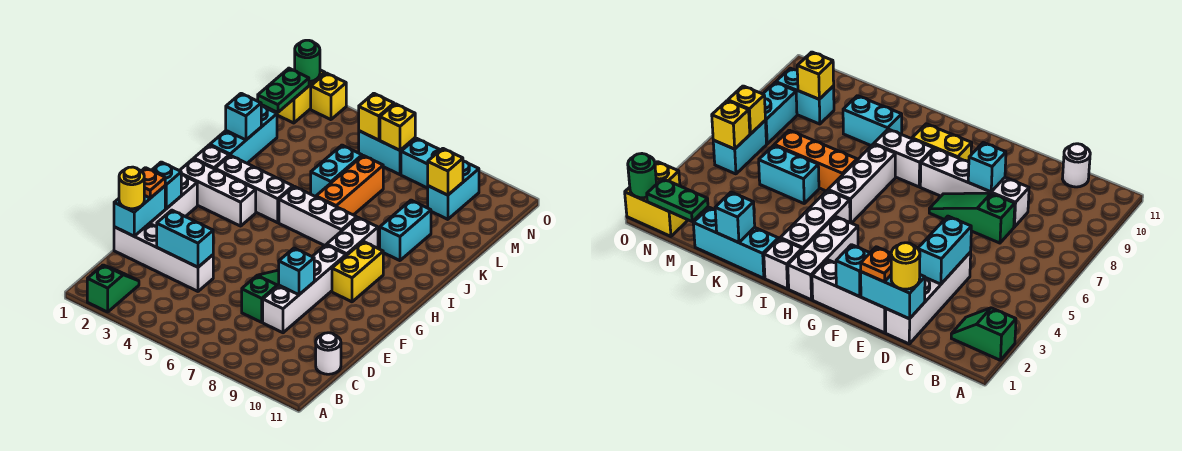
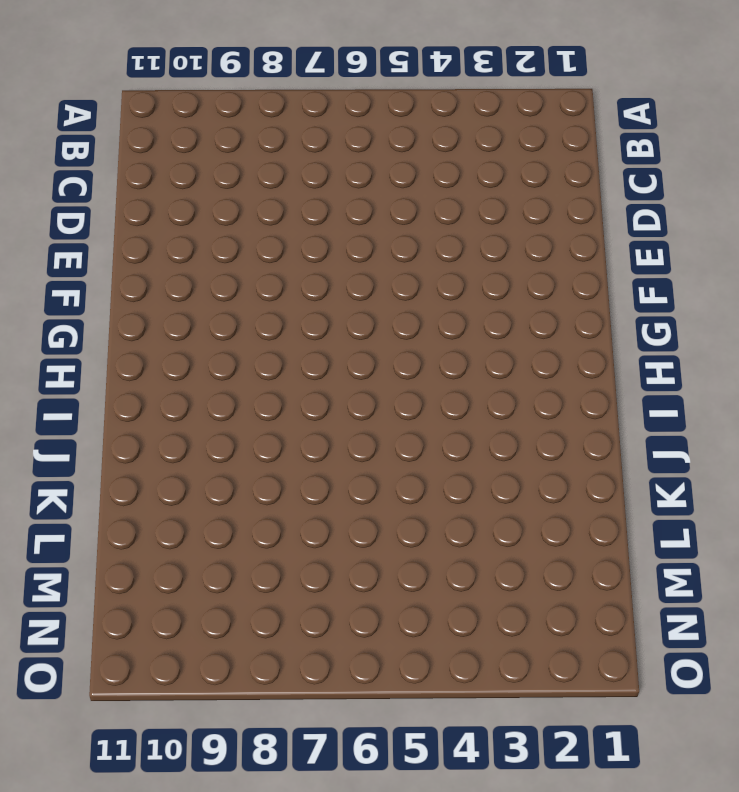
none -> green 1x2 slope [87,265,139,312]
none -> white 1x1 round brick [316,333,341,374]
none -> white 1x4 brick [114,224,213,291]
none -> green 1x3 slope [242,270,279,322]

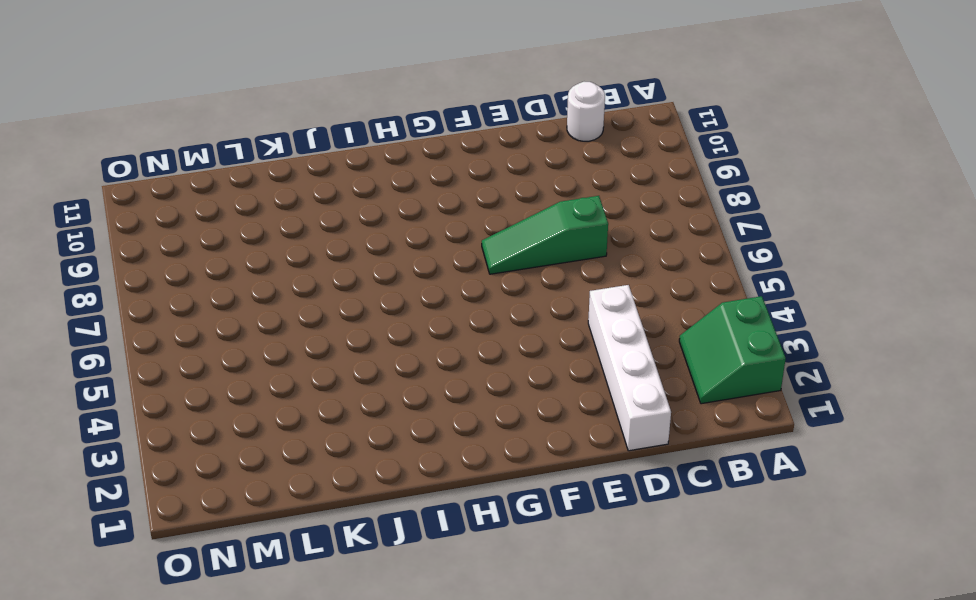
green 2x2 slope [679,296,786,404] -> green 1x2 slope [87,265,139,312]
none -> white 1x4 brick [263,245,346,333]
none -> white 1x3 brick [149,175,197,227]
none -> yellow 1x2 brick [332,241,383,302]
none -> white 1x3 brick [179,159,256,226]

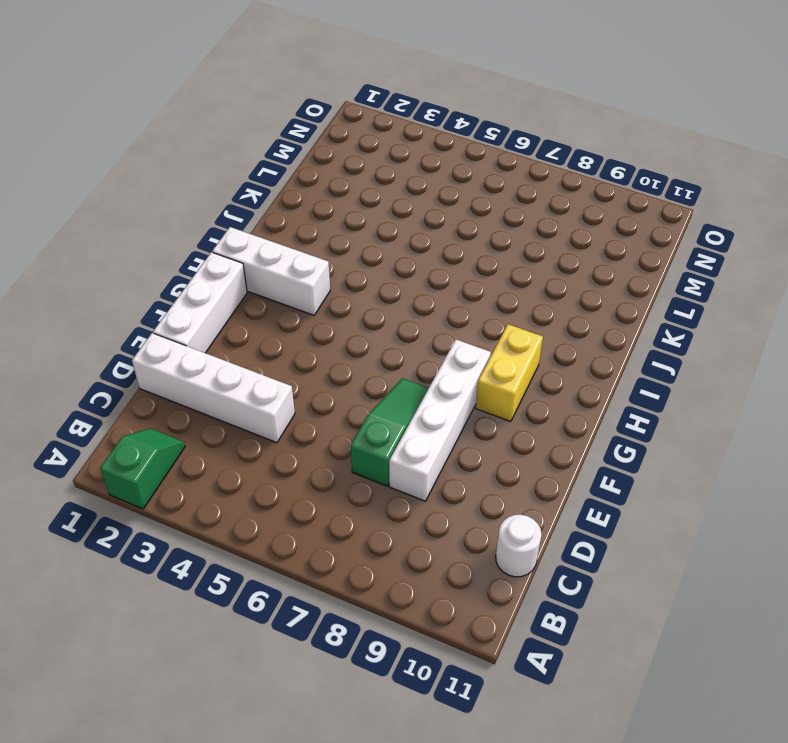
none -> white 1x2 brick [327,217,378,256]
none -> white 1x1 brick [194,145,229,169]
none -> white 1x3 brick [215,155,293,223]
none -> white 1x3 brick [279,186,357,246]

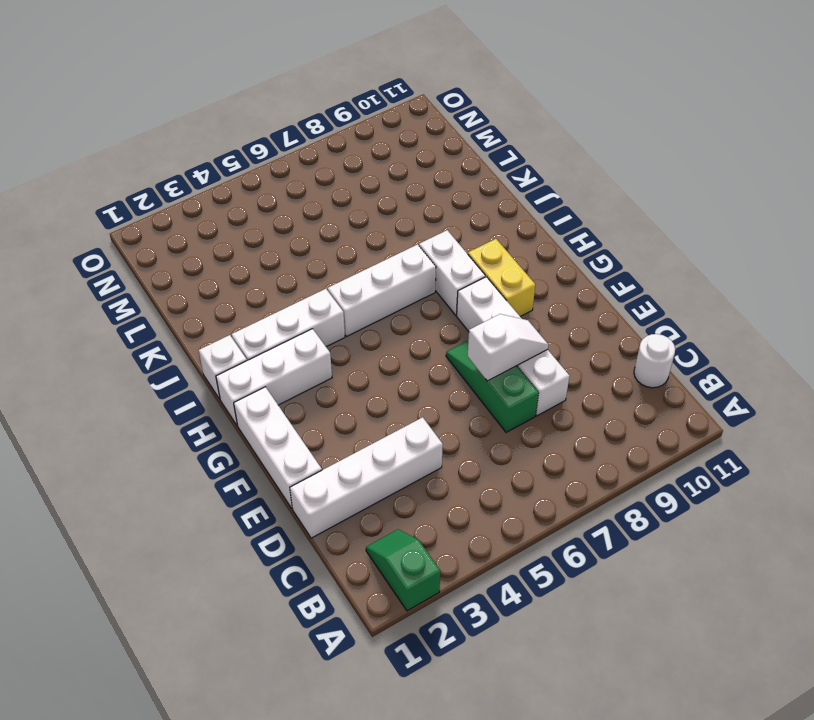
white 1x2 slope [468,314,548,381] -> cyan 1x1 brick [279,248,314,295]
none -> cyan 1x3 brick [210,106,277,163]
none -> orange 1x3 brick [316,156,383,215]
none -> cyan 1x2 brick [380,200,431,261]
none -> cyan 1x2 brick [311,145,362,197]

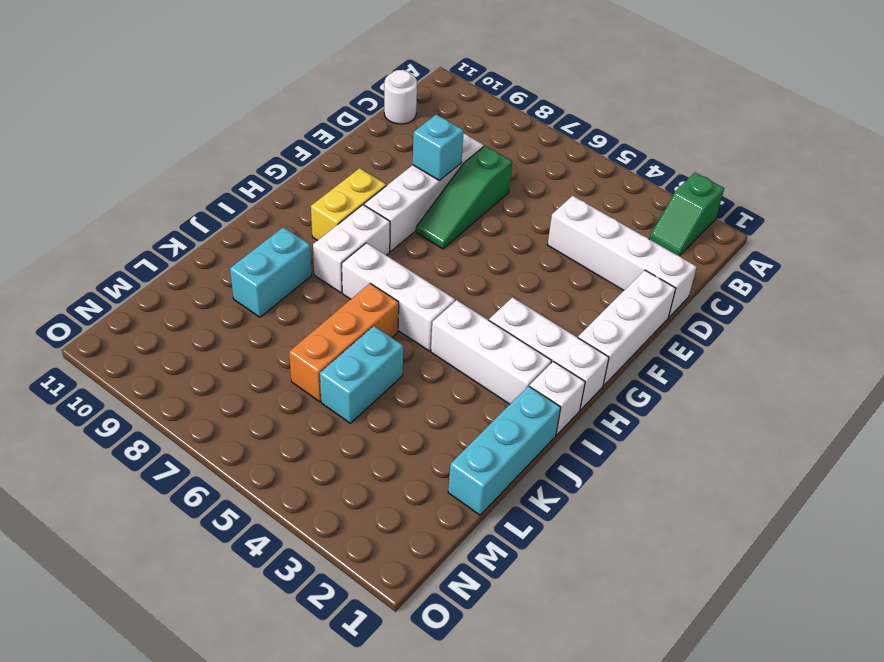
none -> cyan 1x2 brick [428,161,479,219]
none -> yellow 1x2 brick [274,70,325,123]
none -> cyan 1x2 brick [359,131,415,175]
none -> cyan 1x2 brick [401,138,440,188]

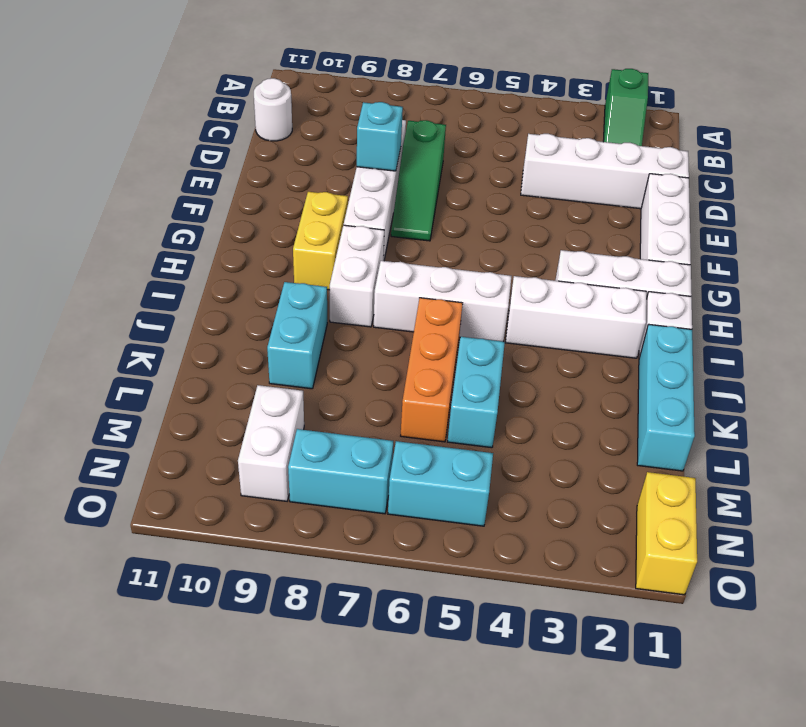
white 1x2 brick [238,385,304,501] -> cyan 1x2 brick [428,161,479,219]
none -> yellow 1x1 brick [311,73,346,120]
none -> cyan 1x2 brick [114,186,165,236]
none -> cyan 1x2 brick [157,210,213,267]
none -> cyan 1x1 brick [152,162,181,209]

